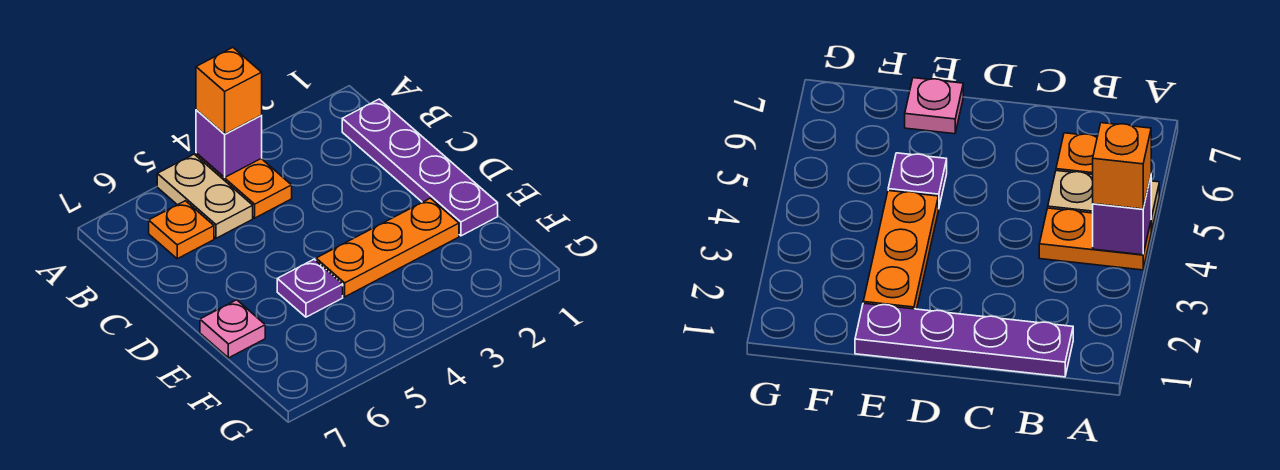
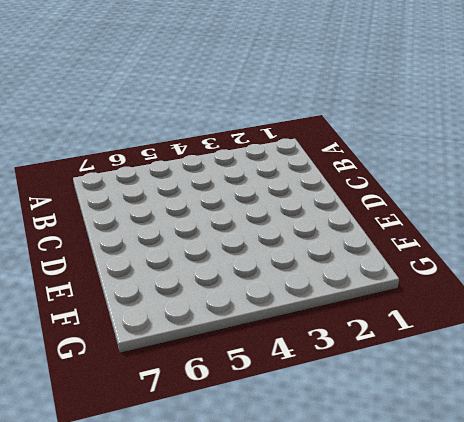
none -> orange 1x2 plate [196,153,292,218]
none -> tan 1x2 plate [157,154,253,238]

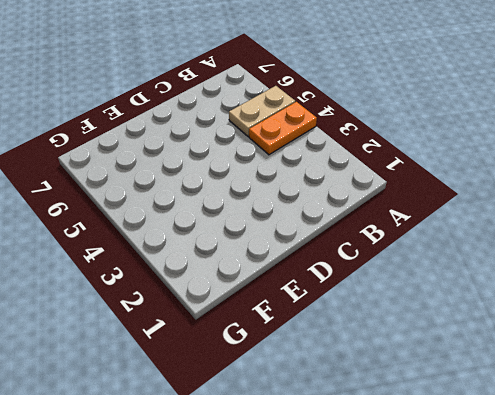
none -> purple 1x4 plate [342,99,498,236]
none -> orange 1x1 plate [149,201,214,259]

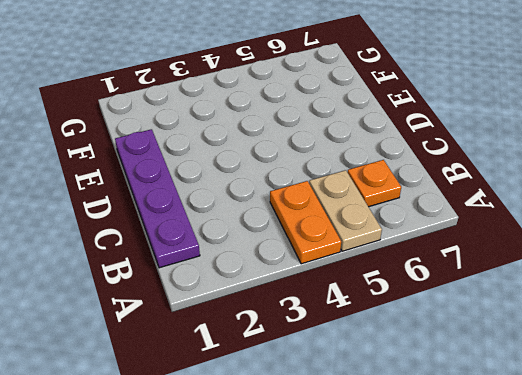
none -> orange 1x3 plate [316,198,459,297]
none -> purple 1x1 plate [277,259,343,317]

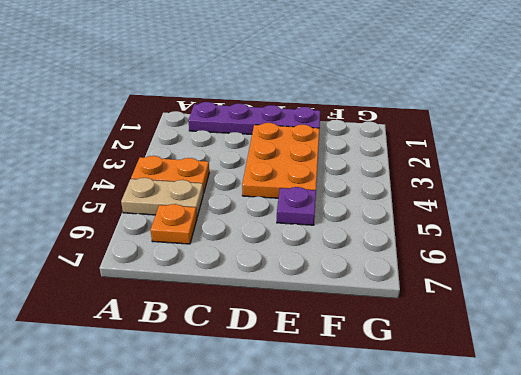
orange 2x3 plate [242,123,319,198] -> orange 1x3 plate [316,198,459,297]
none -> pink 1x1 plate [200,300,265,358]
none -> purple 1x1 brick [196,110,262,178]

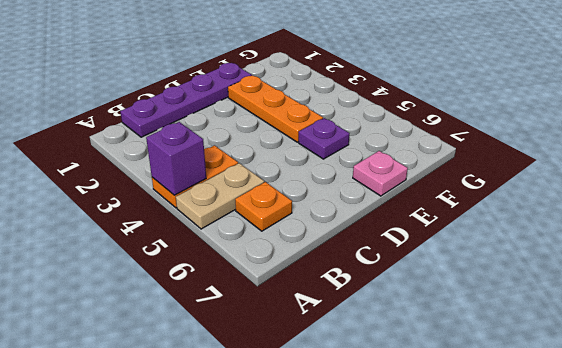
none -> orange 1x1 brick [196,48,262,134]

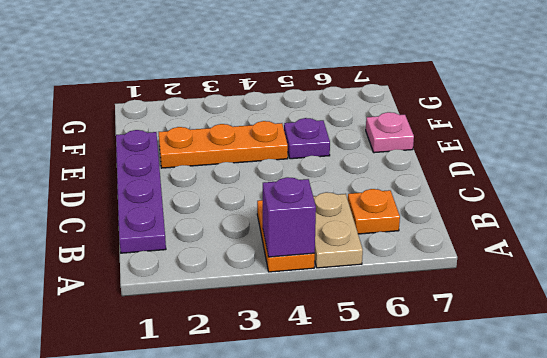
none -> orange 1x1 brick [196,48,262,134]

